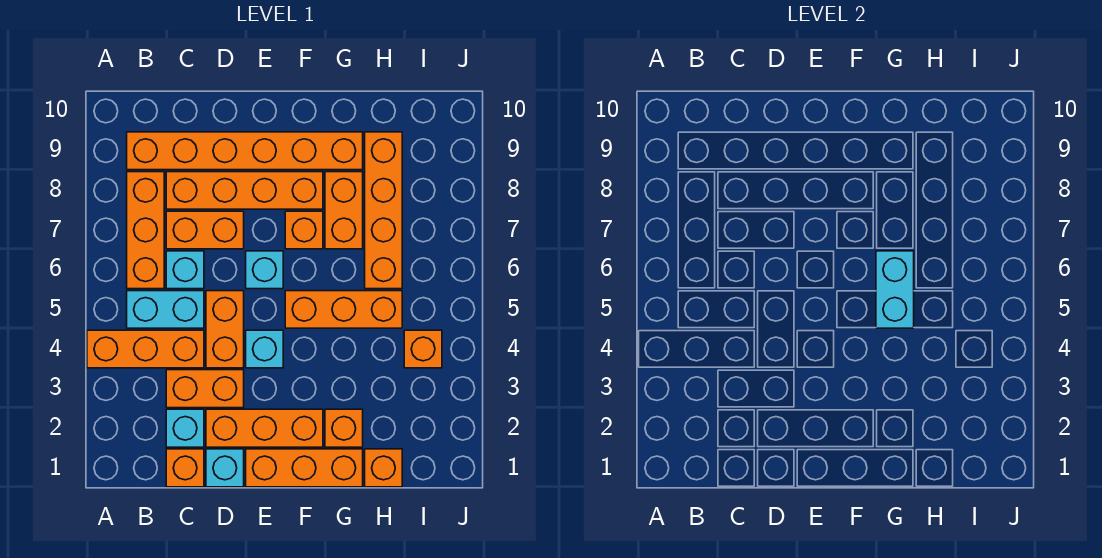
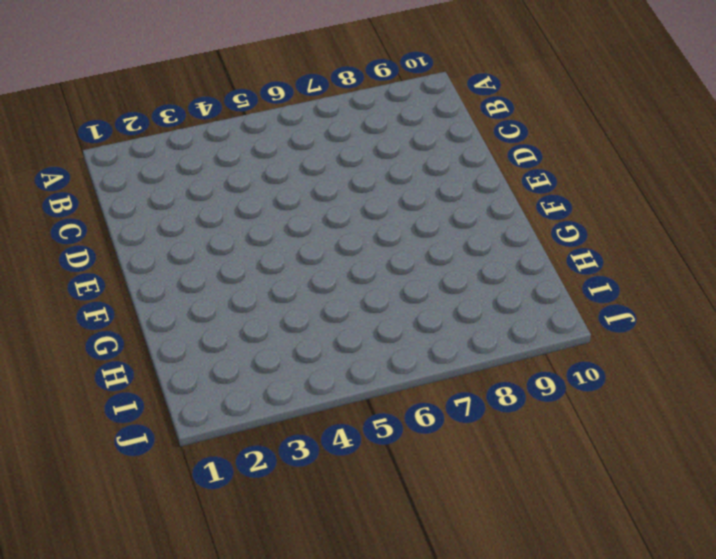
none -> orange 1x3 brick [87,330,204,368]
none -> cyan 1x2 brick [127,291,204,328]
none -> orange 1x3 brick [127,172,164,289]

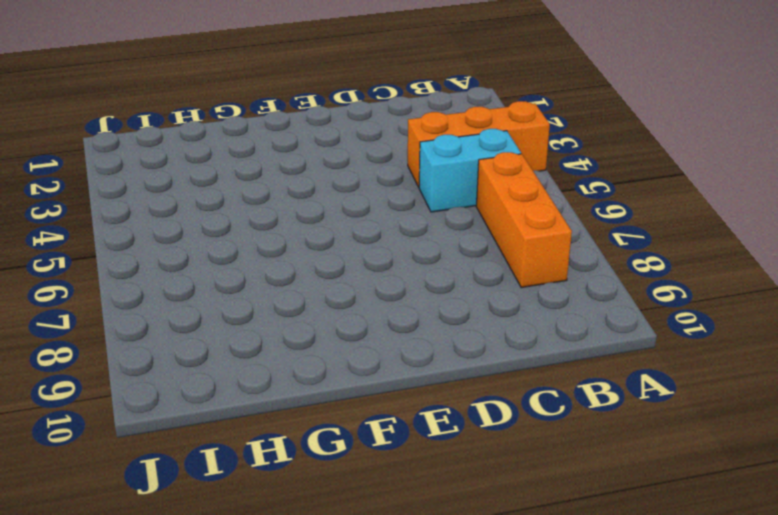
none -> orange 1x6 brick [127,132,363,170]
none -> orange 1x1 brick [166,449,204,487]
none -> cyan 1x1 brick [166,409,204,447]

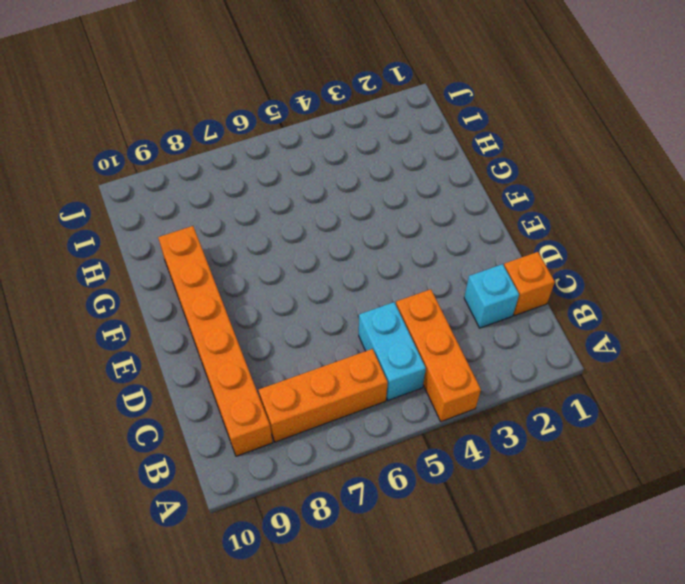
none -> orange 1x2 brick [166,370,244,408]
none -> cyan 1x1 brick [166,251,204,289]
none -> orange 1x2 brick [166,211,244,249]

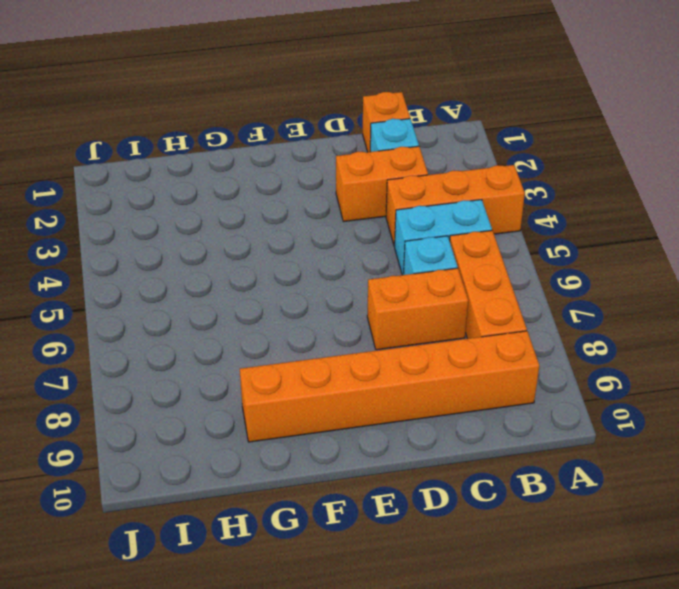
none -> orange 1x4 brick [166,172,323,209]
none -> cyan 1x1 brick [206,449,244,487]
none -> orange 1x3 brick [206,409,323,447]

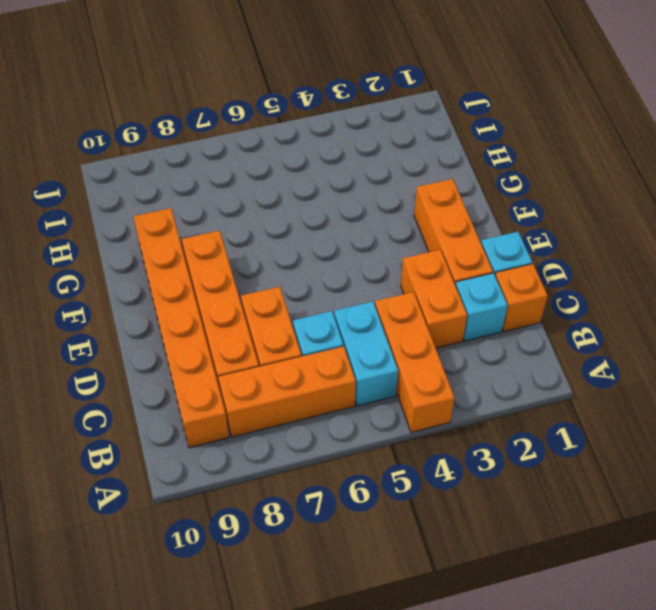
none -> orange 1x2 brick [206,291,244,368]
none -> orange 1x3 brick [246,449,363,487]
none -> cyan 1x1 brick [246,330,283,368]

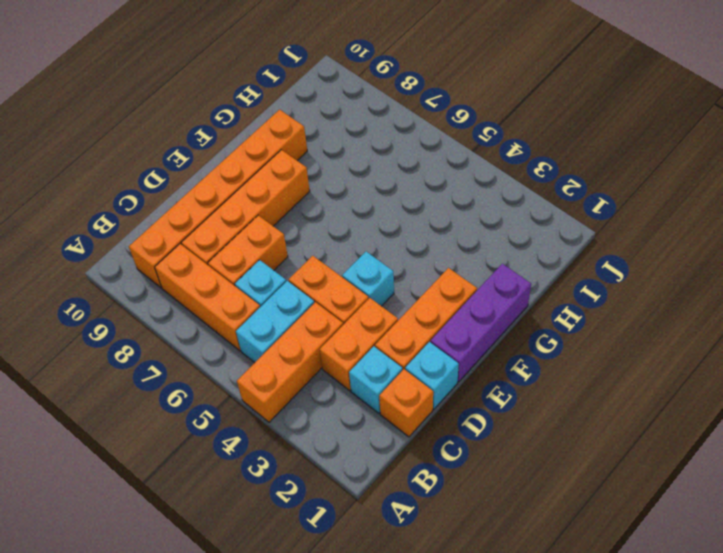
purple 1x3 brick [430,264,531,382] -> orange 1x3 brick [246,449,363,487]
none -> cyan 1x1 brick [246,251,283,289]
none -> orange 1x3 brick [285,291,402,328]
none -> orange 1x1 brick [285,211,323,249]

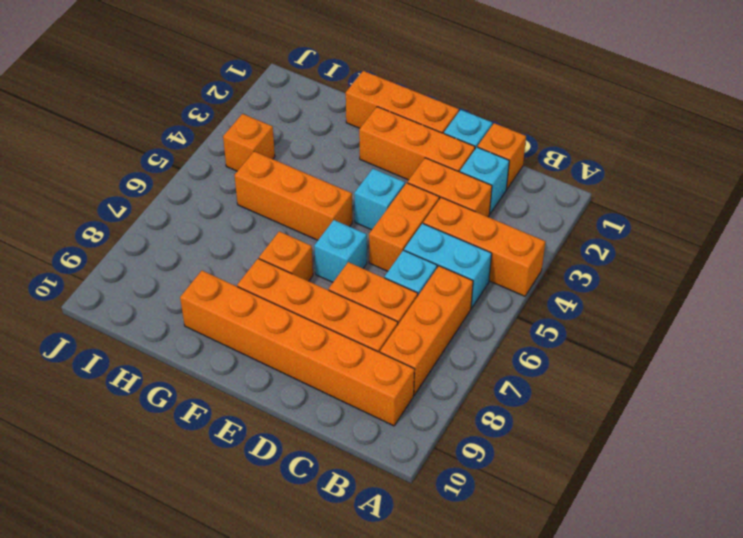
none -> orange 1x1 brick [325,409,363,447]
none -> orange 1x2 brick [325,172,363,249]
none -> orange 1x1 brick [365,449,402,487]

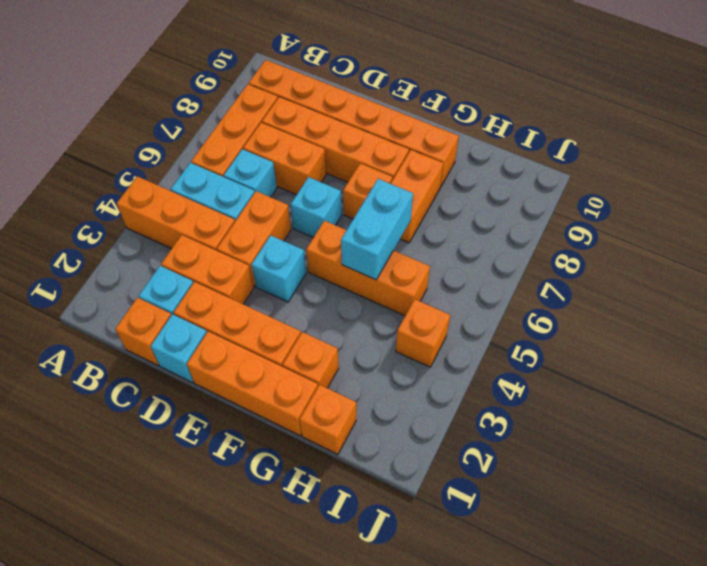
none -> orange 1x4 brick [365,132,402,289]

